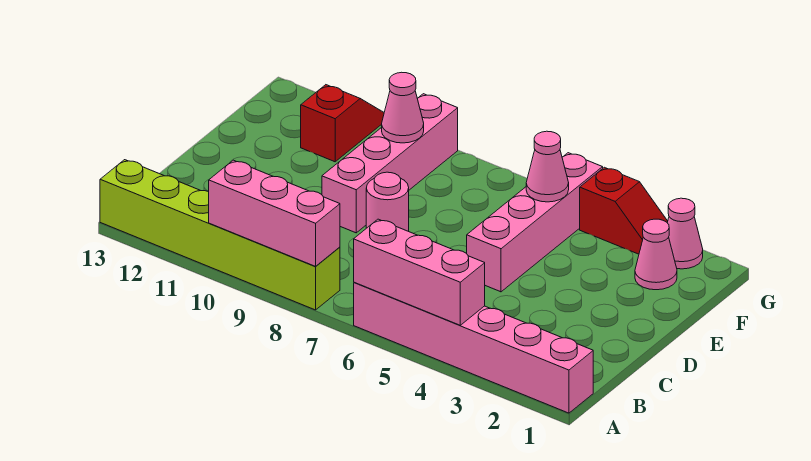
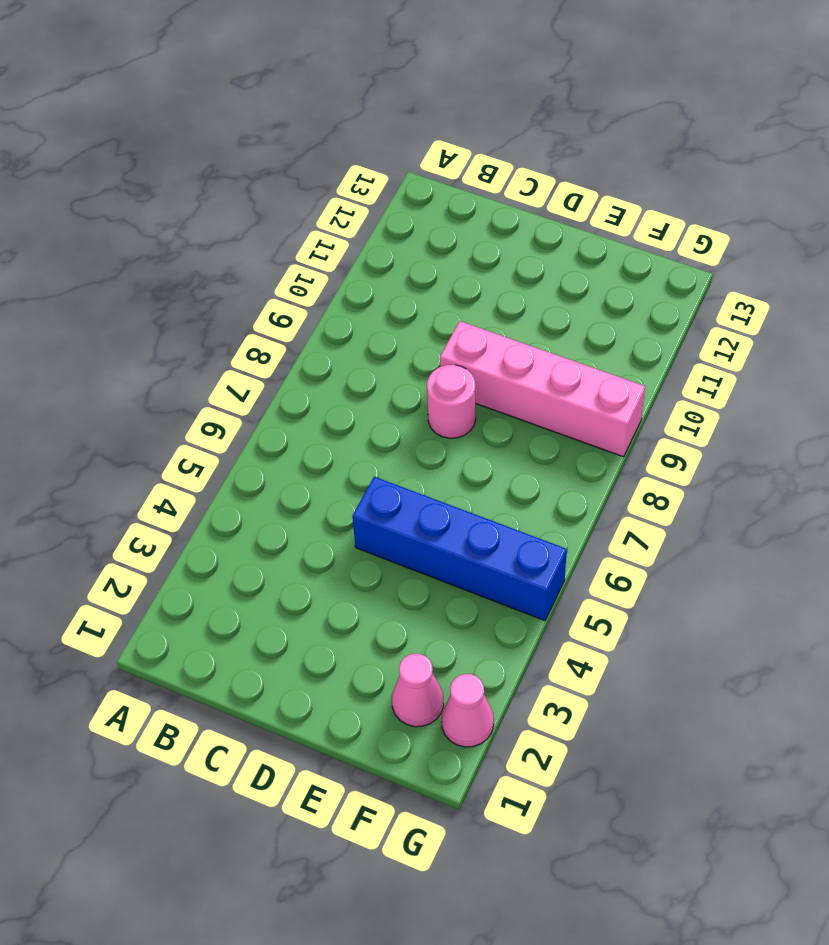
blue 1x4 brick [352,477,567,621] -> pink 1x4 brick [467,153,603,292]
none -> pink 1x6 brick [354,282,593,413]
none -> lime 1x6 brick [100,160,340,310]
none -> red 1x2 slope [301,85,384,162]

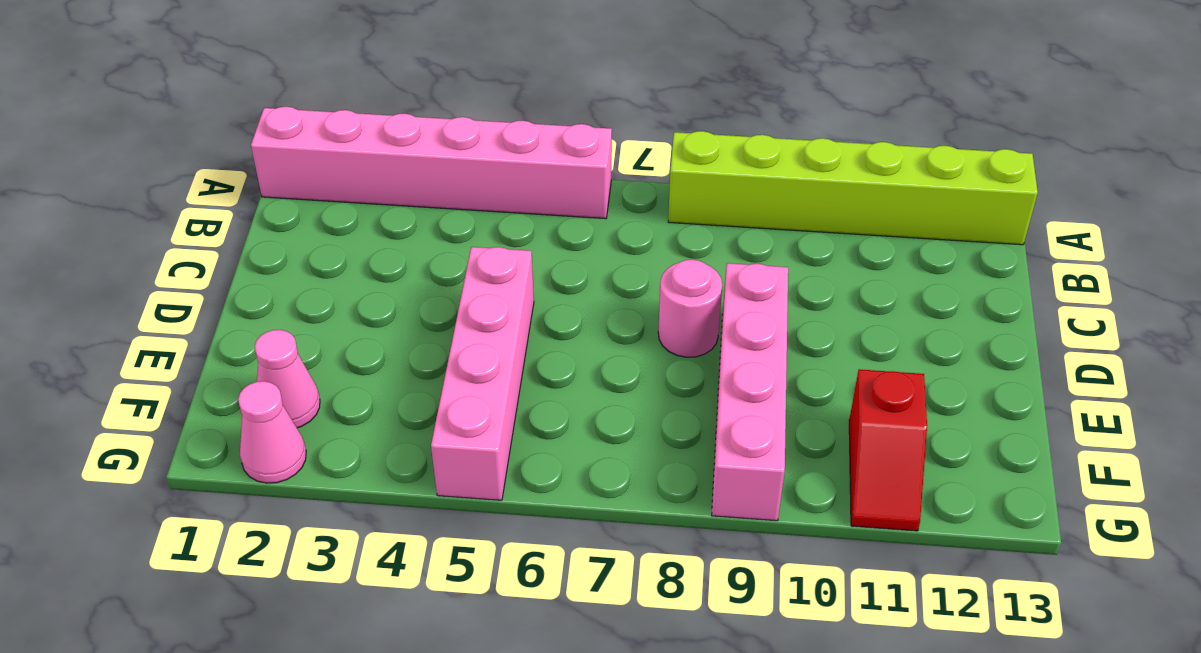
none -> red 1x2 slope [580,167,668,254]
none -> pink 1x3 brick [354,219,485,325]
none -> pink 1x3 brick [209,160,340,266]

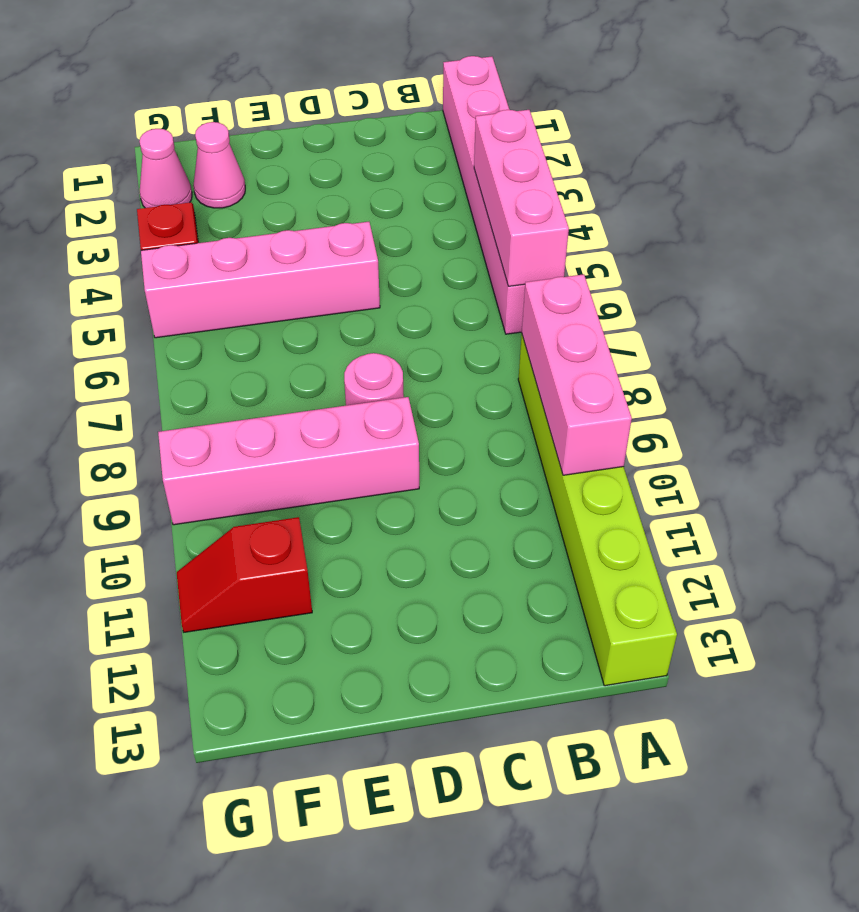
none -> pink 1x1 cone [526,131,569,202]
none -> pink 1x1 cone [381,72,424,143]

